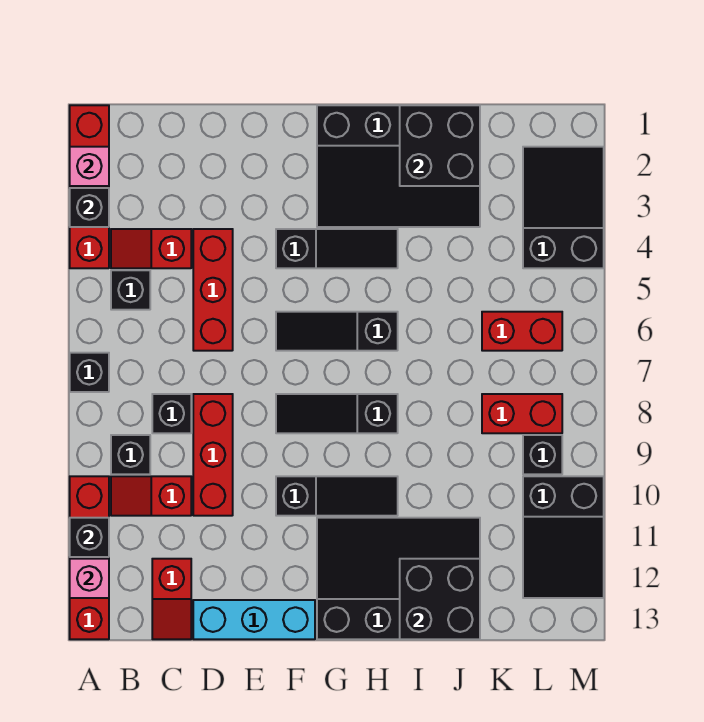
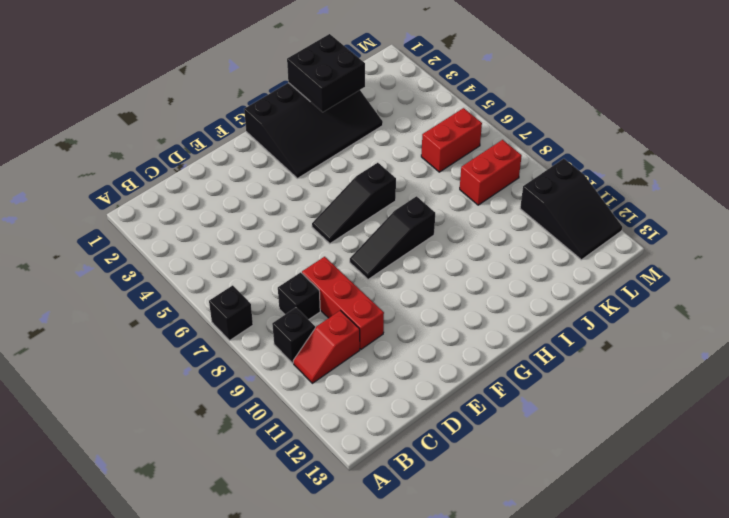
none -> red 1x4 brick [70,105,109,268]
none -> red 1x4 brick [70,476,109,639]
none -> red 1x2 slope [111,229,191,268]

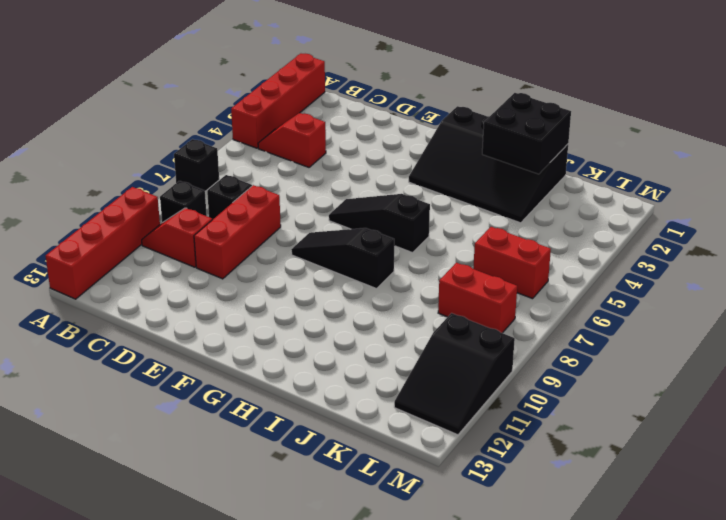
none -> black 1x1 brick [111,270,150,310]
none -> red 1x2 slope [152,559,191,639]
none -> red 1x3 brick [193,229,233,351]

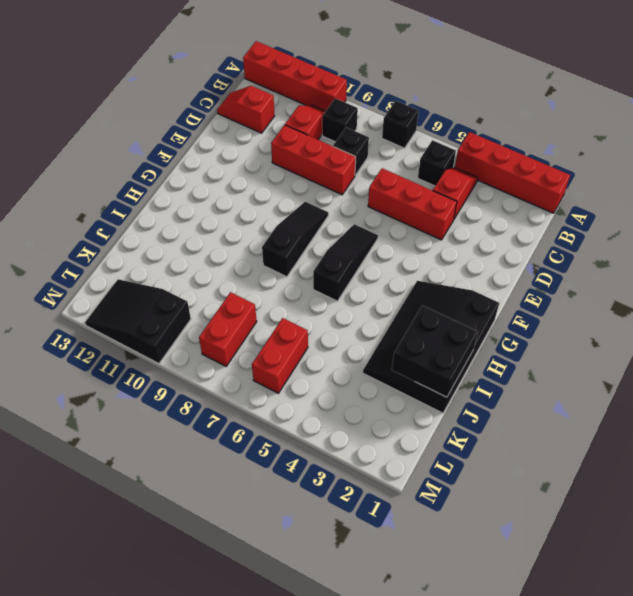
none -> cyan 1x3 brick [193,600,315,639]
none -> black 1x3 slope [276,229,398,268]
none -> black 1x3 slope [276,476,398,516]

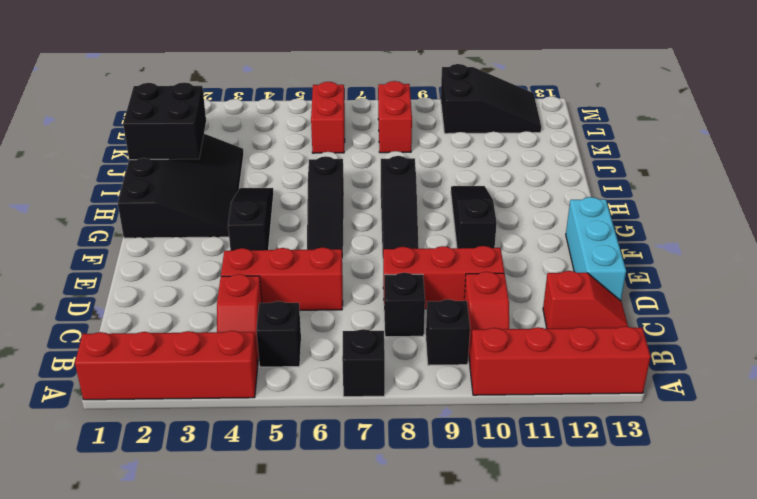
none -> black 3x4 slope [317,518,480,639]
none -> black 2x3 slope [523,147,604,268]
none -> black 1x1 brick [523,435,562,474]

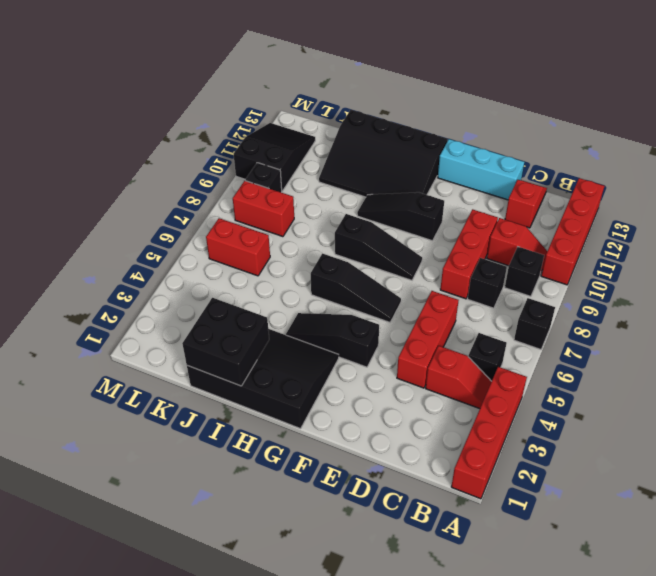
none -> black 2x3 slope [523,147,604,268]
none -> pink 1x1 brick [70,147,109,186]
none -> black 1x1 brick [70,188,109,227]

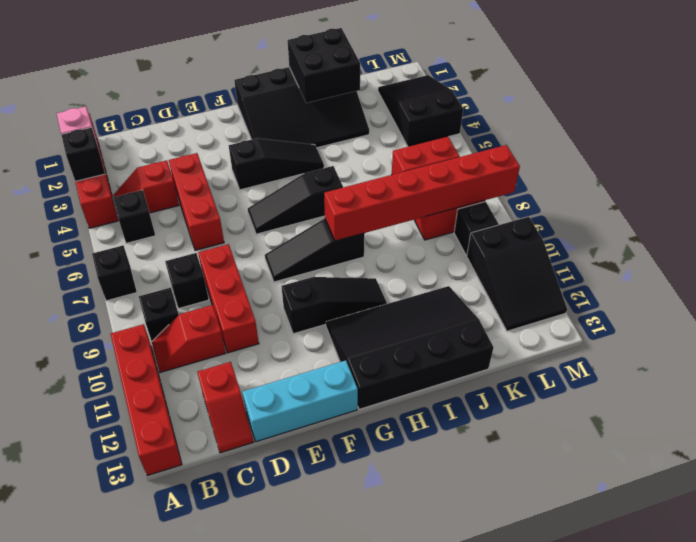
red 1x6 brick [324,145,520,241] -> none
none -> black 1x1 brick [70,518,109,557]
none -> pink 1x1 brick [70,559,109,598]
none -> black 2x2 brick [400,559,480,639]

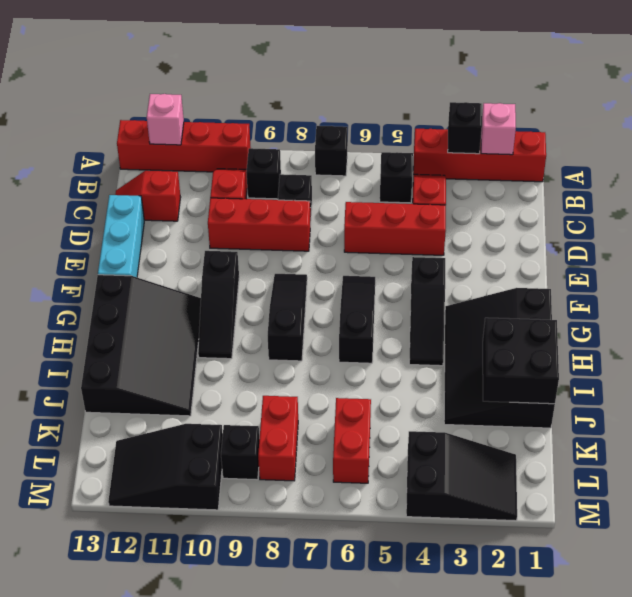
none -> black 1x1 brick [70,518,109,557]
none -> black 2x2 brick [400,559,480,639]

